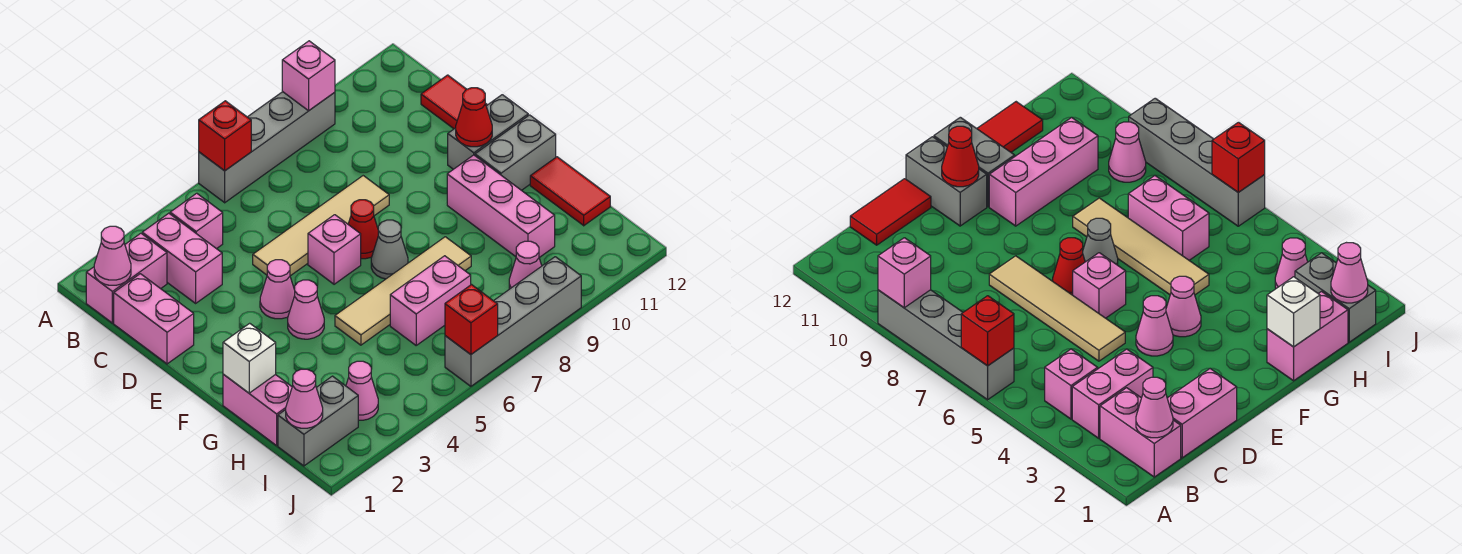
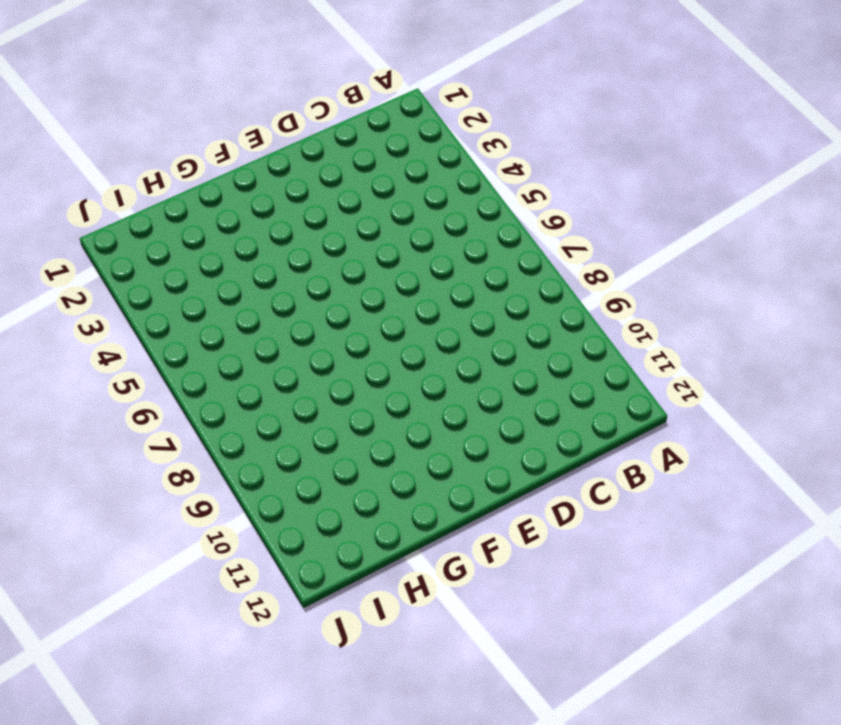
none -> grey 1x4 brick [199,92,335,203]
none -> pink 1x2 brick [86,233,167,323]
none -> pink 1x2 brick [142,213,222,303]
none -> pink 1x1 brick [170,193,223,249]

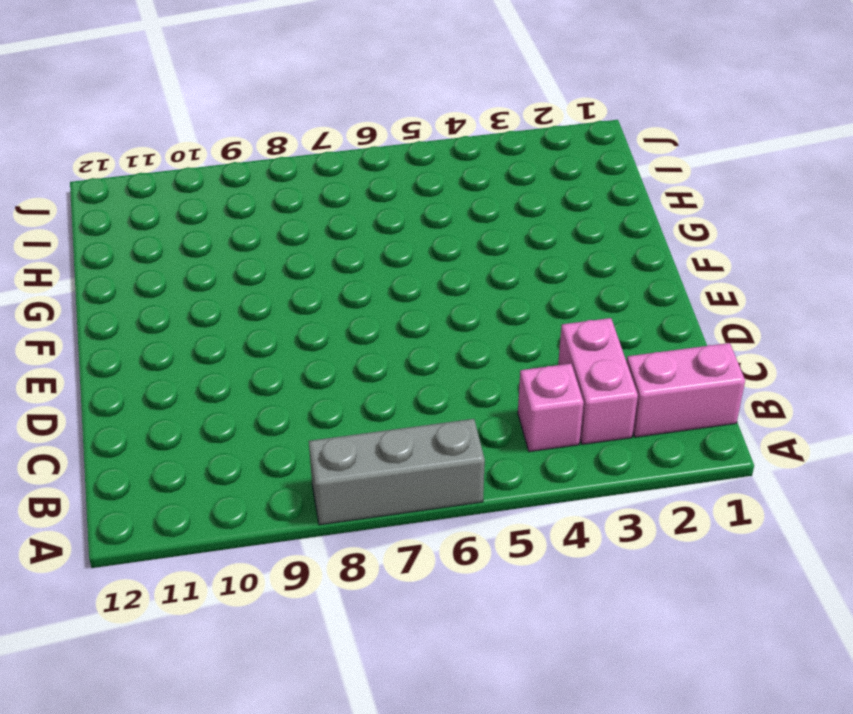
grey 1x3 brick [309,419,485,525] -> grey 1x4 brick [199,92,335,203]
none -> pink 1x2 brick [114,274,194,364]
none -> red 1x2 tile [421,75,487,129]
none -> tan 1x4 tile [253,176,389,276]
none -> pink 1x1 cone [260,260,295,319]

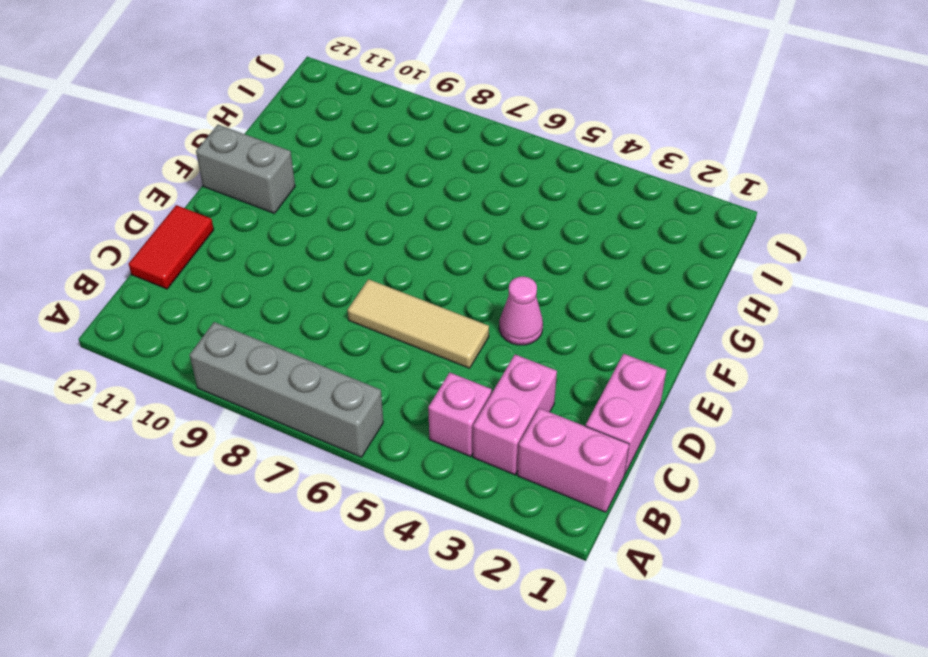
tan 1x3 tile [348,279,489,368] -> tan 1x4 tile [253,176,389,276]
none -> pink 1x1 brick [308,215,361,284]
none -> red 1x1 cone [348,200,378,259]
none -> grey 1x2 brick [448,95,528,169]
none -> pink 1x1 cone [288,280,324,339]

